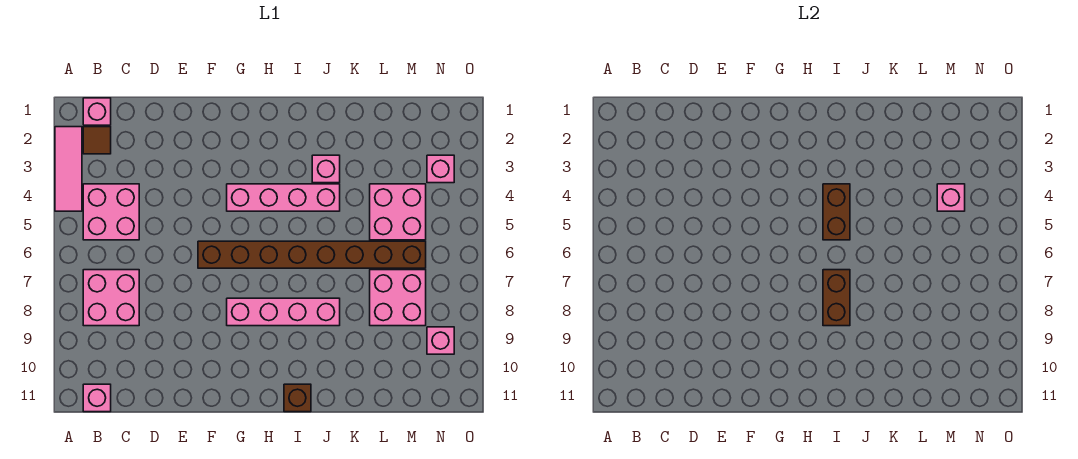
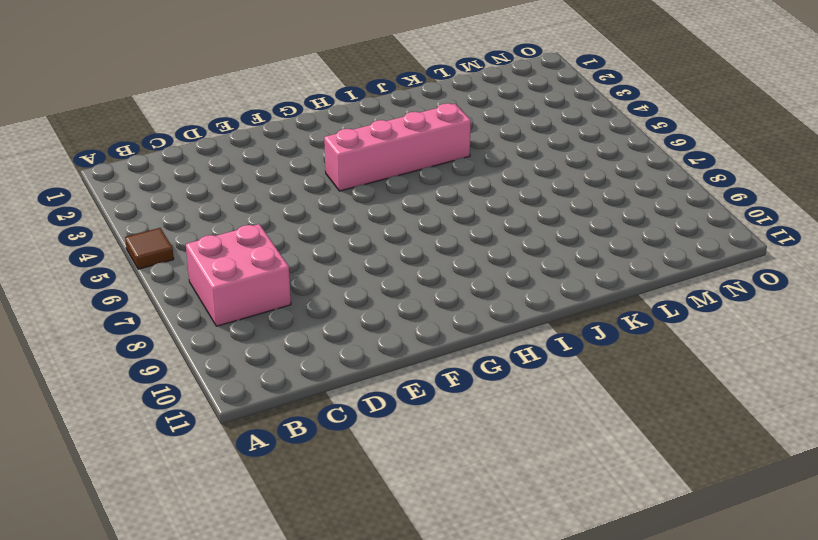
brown 1x1 tile [125,228,174,269] -> brown 1x1 tile moved to [83,127,111,154]
none -> pink 1x3 tile [55,127,82,211]
none -> pink 1x1 brick [83,98,111,125]
none -> pink 2x2 brick [83,184,139,240]

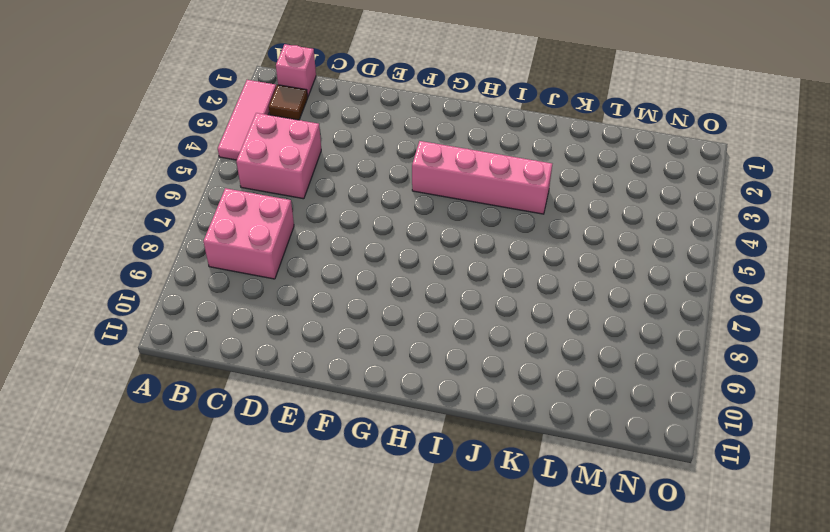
none -> pink 1x1 brick [83,384,111,412]
none -> brown 1x8 brick [198,241,426,268]
none -> pink 1x4 brick [227,298,340,326]

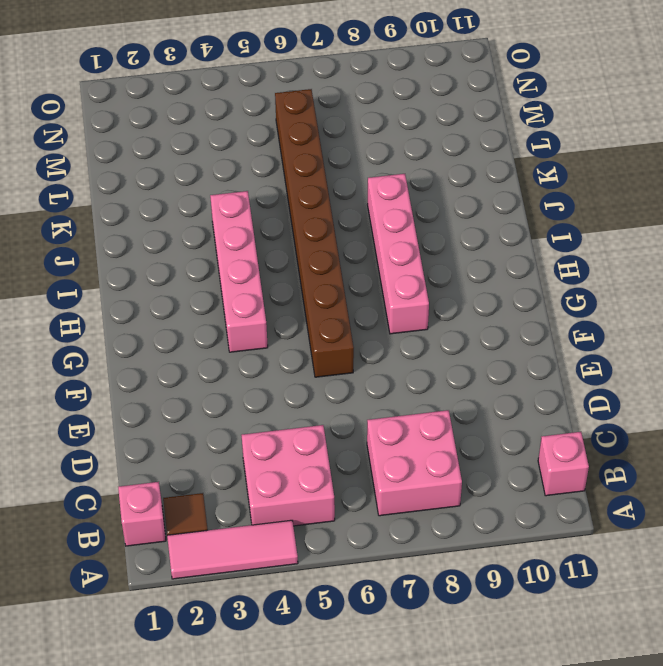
none -> brown 1x1 brick [284,384,311,412]
none -> pink 1x1 brick [312,155,340,183]
none -> pink 2x2 brick [370,184,426,240]

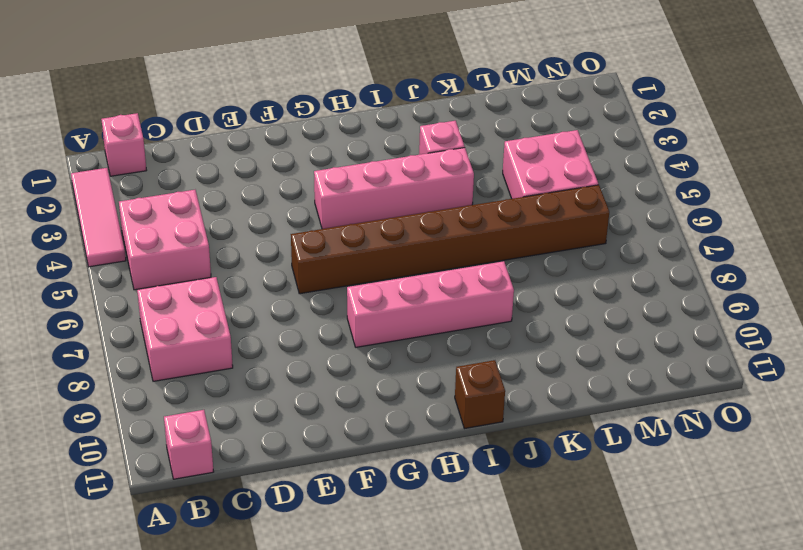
none -> brown 1x1 tile [83,127,111,154]
none -> pink 2x2 brick [370,270,426,326]
none -> pink 1x1 brick [427,155,454,183]

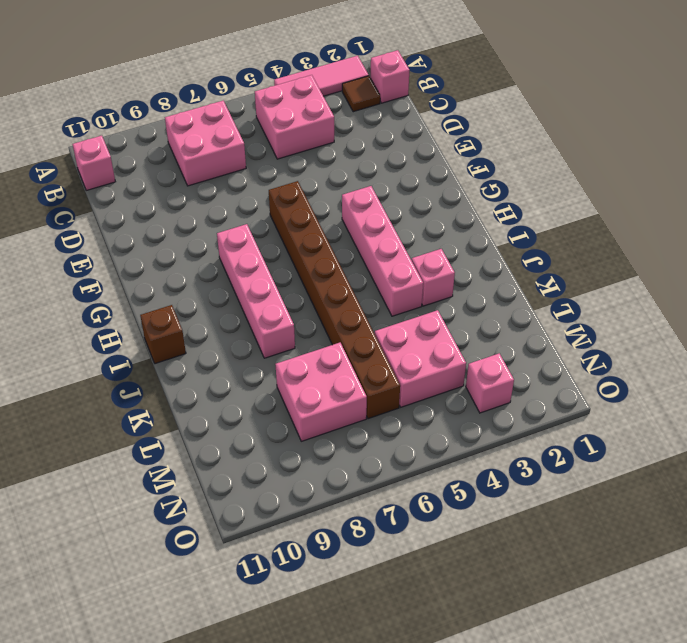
none -> pink 1x1 brick [427,327,454,354]
none -> brown 1x2 brick [823,184,850,240]
none -> brown 1x2 brick [823,270,850,326]

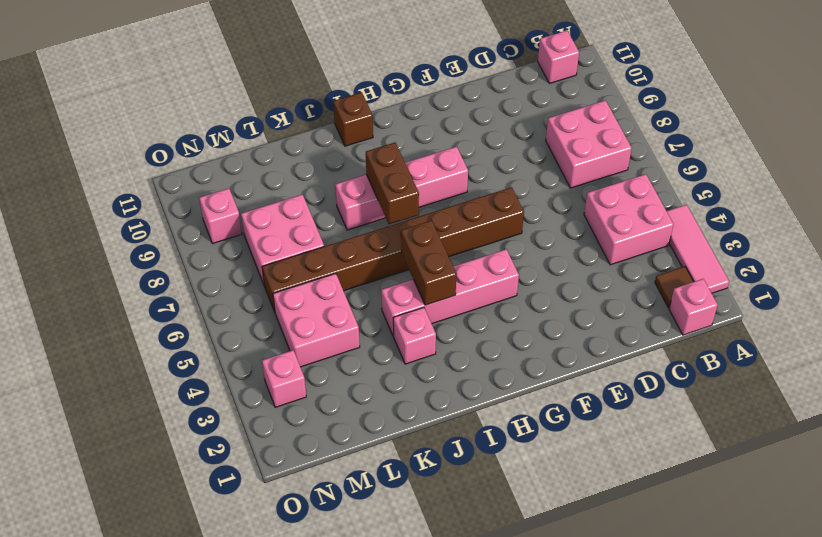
none -> pink 1x1 brick [937,184,965,211]

